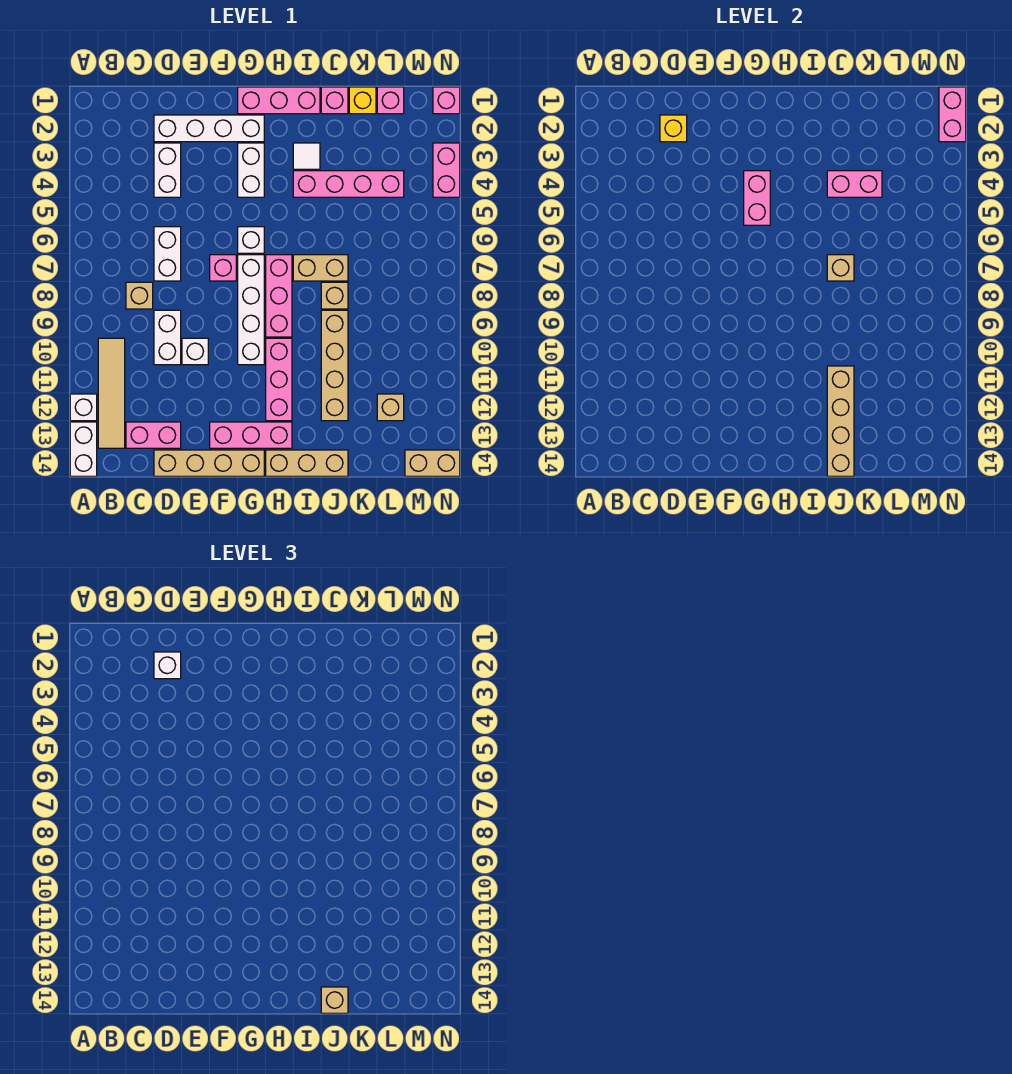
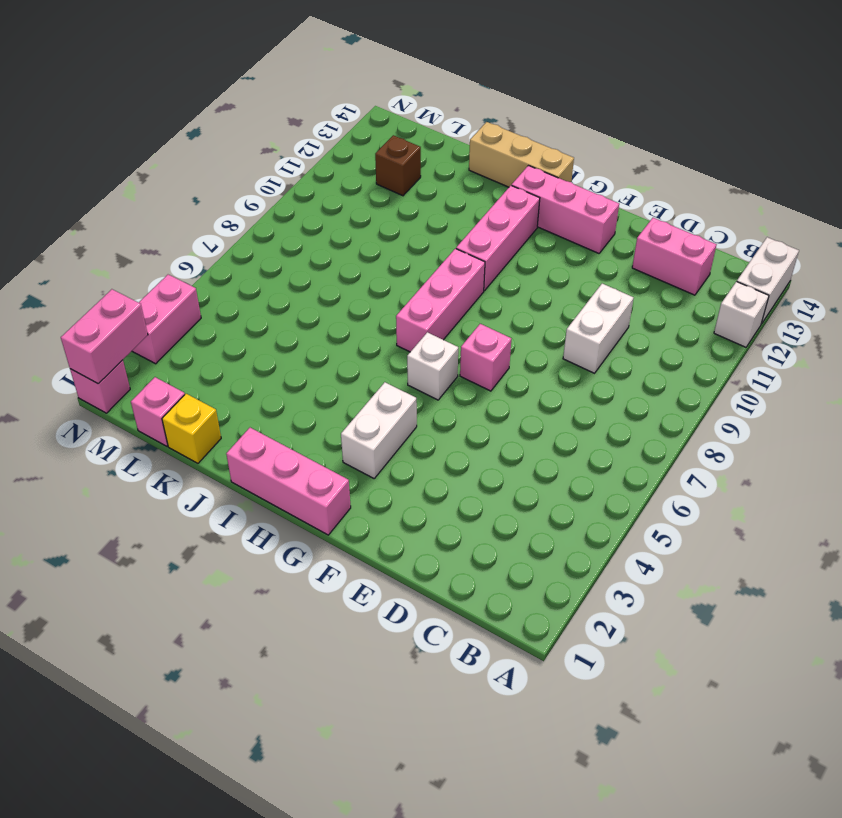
brown 1x1 brick [375,135,421,196] -> tan 1x1 brick [377,394,404,421]
none -> tan 1x4 tile [98,338,125,448]
none -> tan 1x1 brick [126,282,153,309]
none -> white 1x4 brick [154,115,264,142]
none -> white 1x2 brick [154,143,181,197]

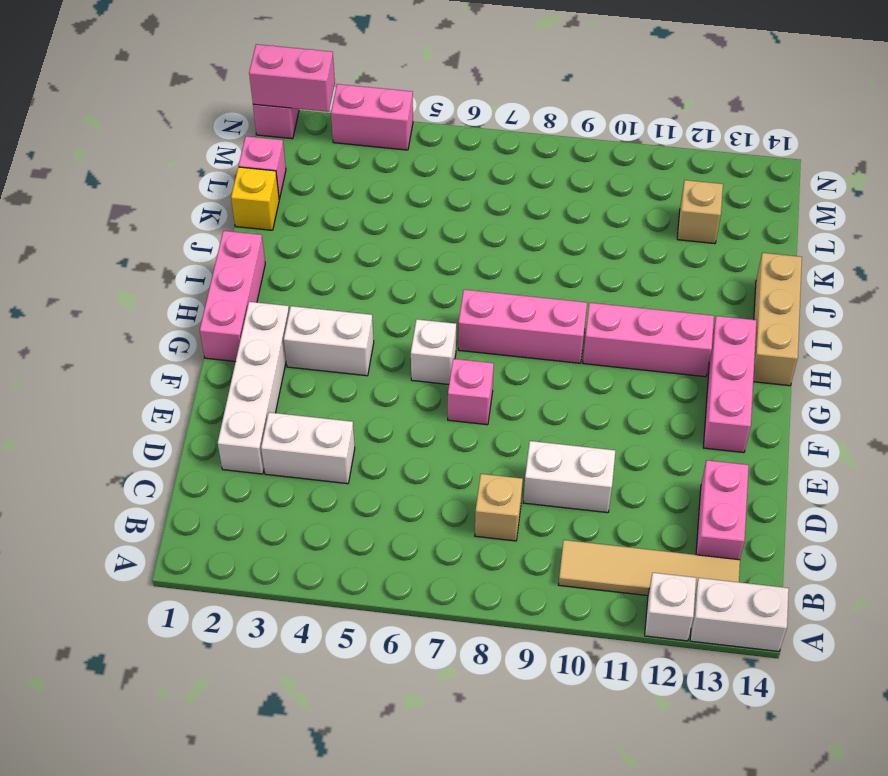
none -> white 1x2 brick [154,227,181,281]
none -> tan 1x4 brick [154,450,264,476]
none -> white 1x1 brick [182,338,208,365]
none -> white 1x4 brick [238,255,264,365]

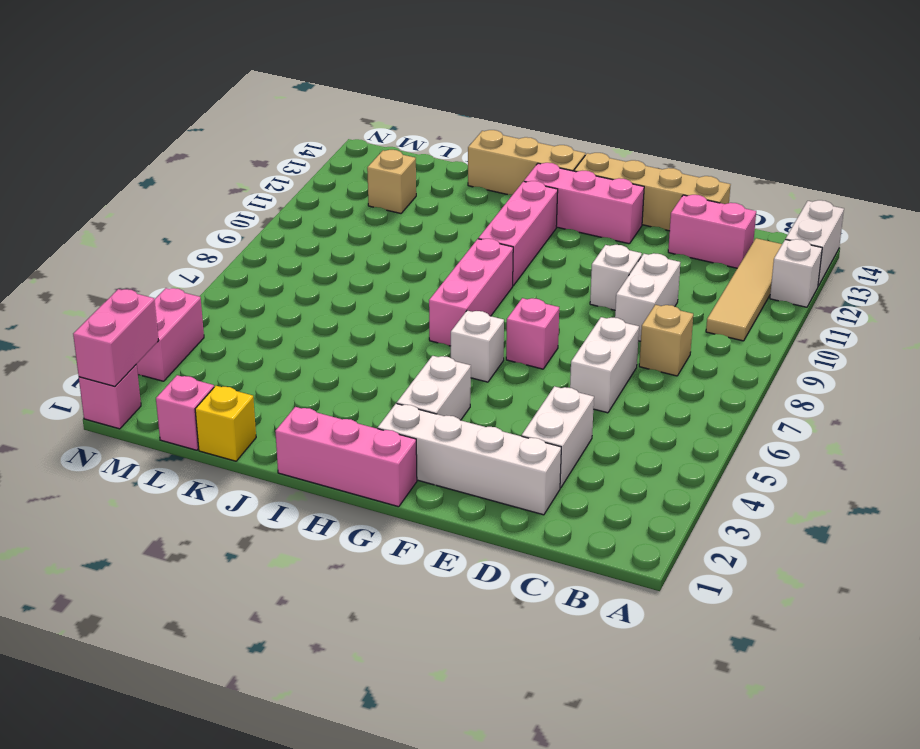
none -> white 1x4 brick [238,255,264,365]
none -> white 1x1 tile [293,143,320,169]
none -> pink 1x4 brick [293,171,404,197]
none -> tan 1x2 brick [293,255,348,281]

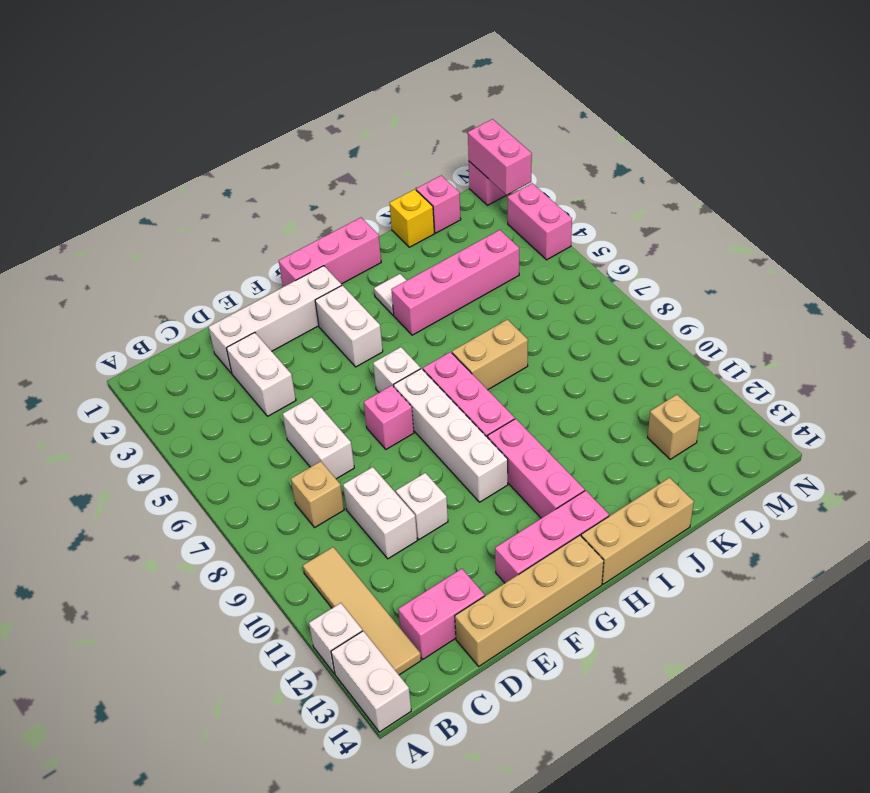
none -> pink 1x1 brick [321,87,348,114]
none -> tan 1x1 brick [321,282,348,309]
none -> tan 1x4 brick [321,310,348,421]
none -> tan 1x2 brick [405,450,460,476]

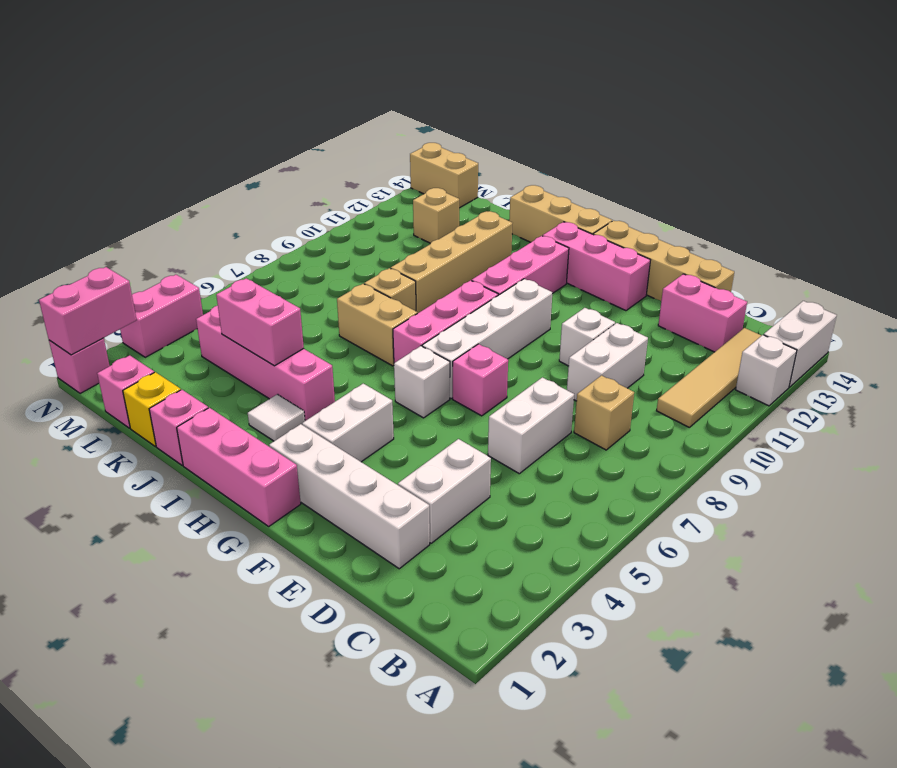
none -> yellow 1x1 brick [660,115,687,142]
none -> pink 1x2 brick [744,171,770,225]
none -> tan 1x1 brick [827,255,854,281]
none -> tan 1x4 brick [827,366,854,476]

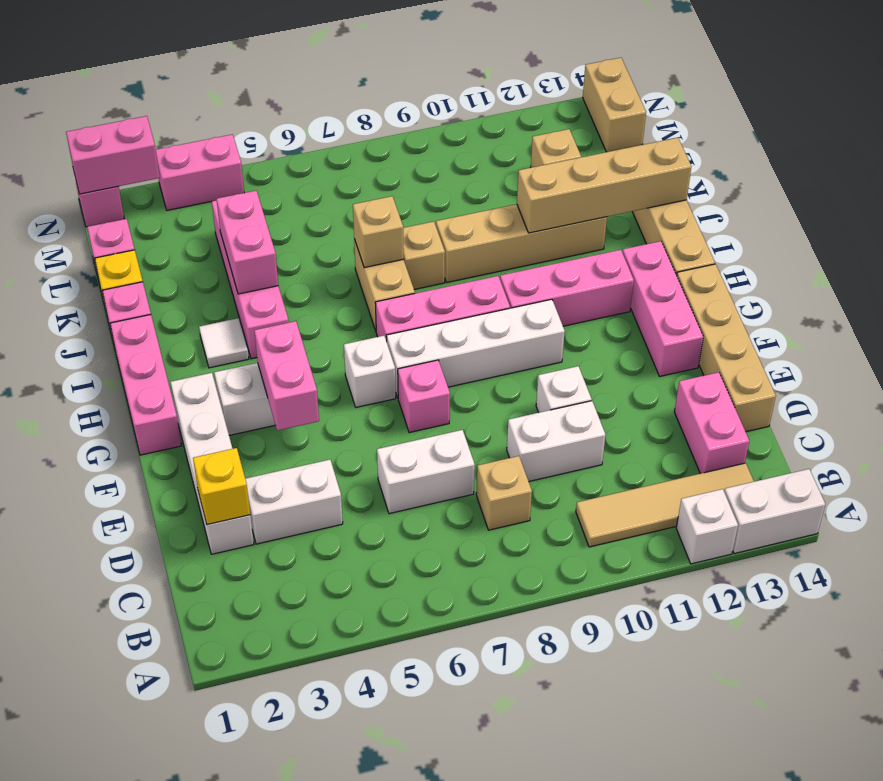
pink 1x2 brick [254,321,319,431] -> pink 1x2 brick turned to [744,171,770,225]
none -> white 1x1 brick [154,652,181,679]
none -> tan 1x1 brick [321,987,348,1013]

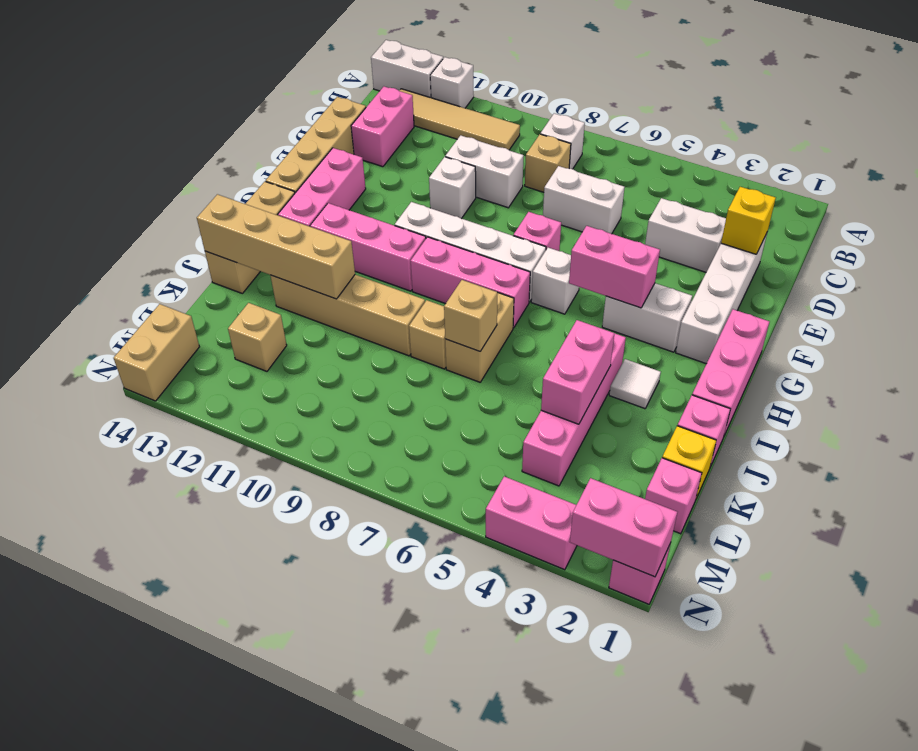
white 1x1 brick [540,113,585,169] -> white 1x1 brick moved to [154,652,181,679]
none -> tan 1x1 brick [321,987,348,1013]

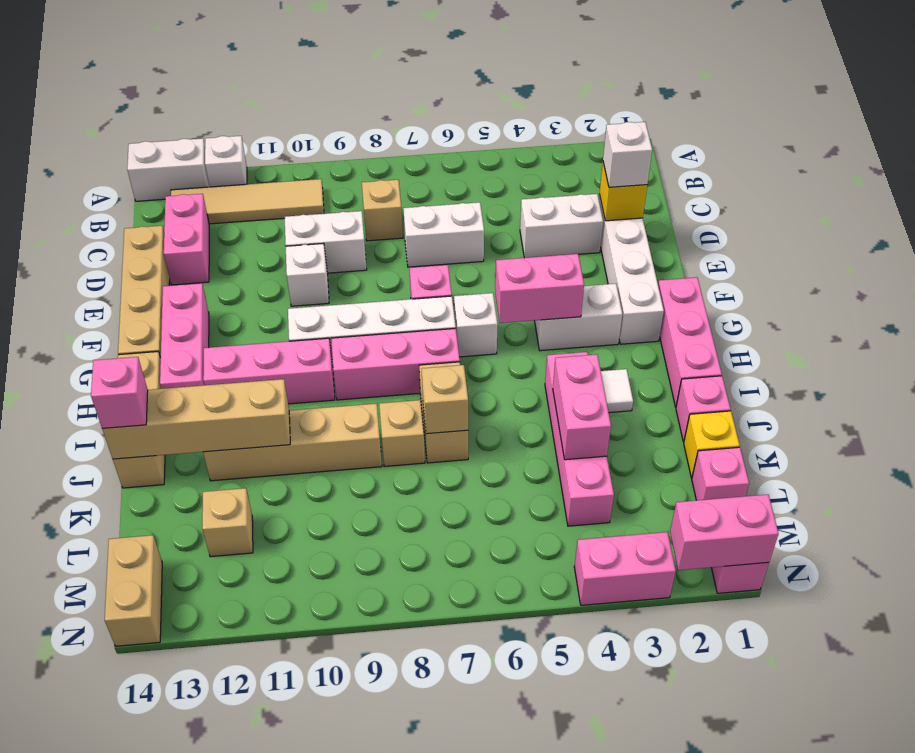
pink 1x1 brick [91,357,148,428] -> tan 1x1 brick [321,987,348,1013]

